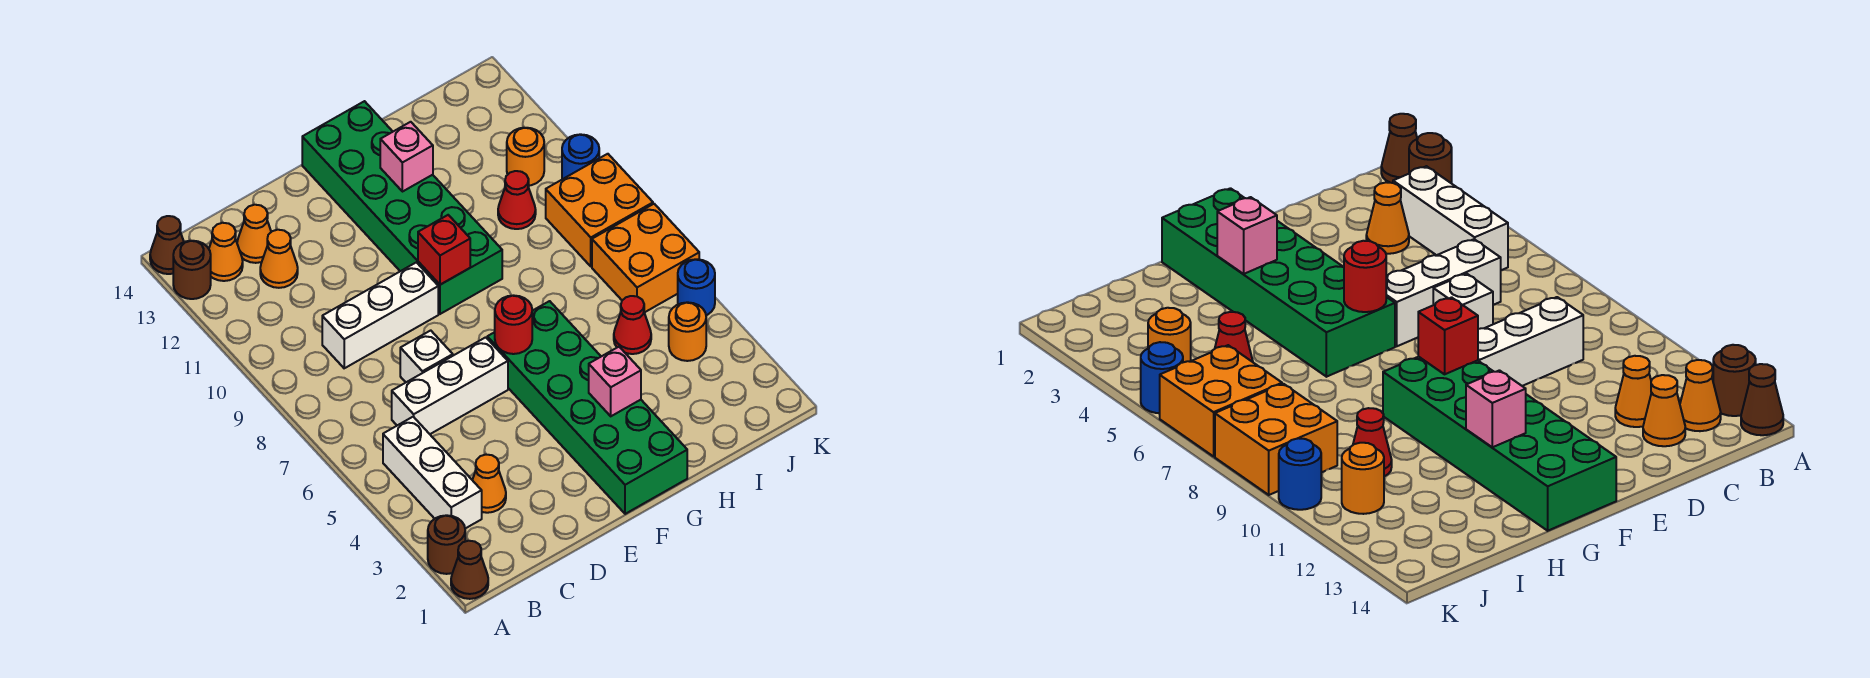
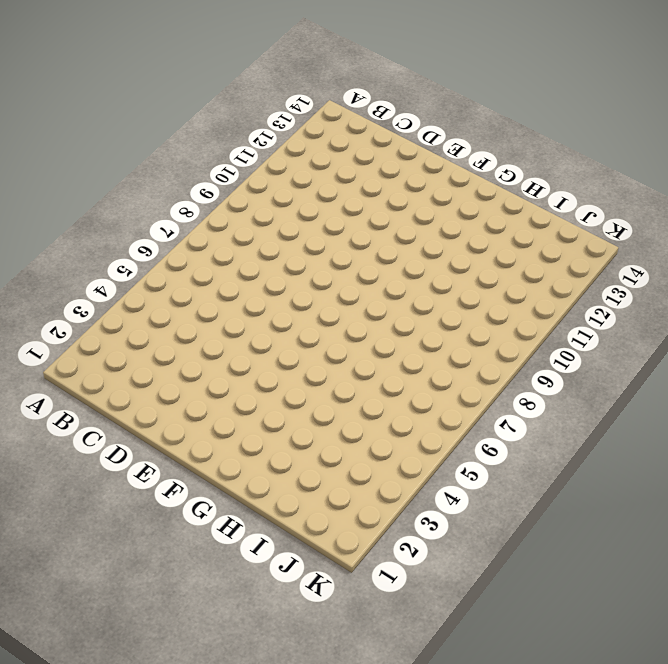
none -> brown 1x1 cone [451,541,488,599]
none -> brown 1x1 round brick [428,515,465,574]
none -> brown 1x1 round brick [173,241,211,299]

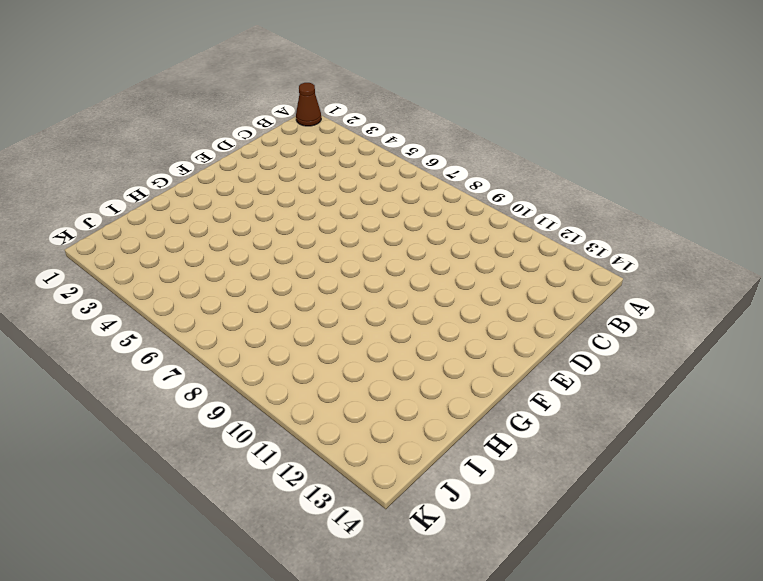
none -> brown 1x1 round brick [428,515,465,574]
none -> brown 1x1 round brick [173,241,211,299]
none -> brown 1x1 cone [150,216,184,274]

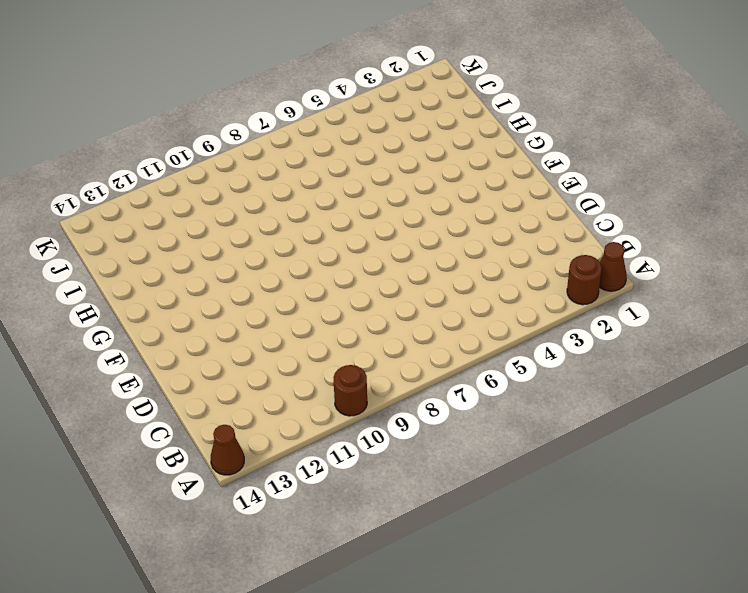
brown 1x1 round brick [333,365,367,416] -> brown 1x1 round brick moved to [173,241,211,299]
none -> white 1x3 brick [383,417,482,529]
none -> orange 1x1 cone [209,223,243,281]
none -> orange 1x1 cone [473,455,506,513]

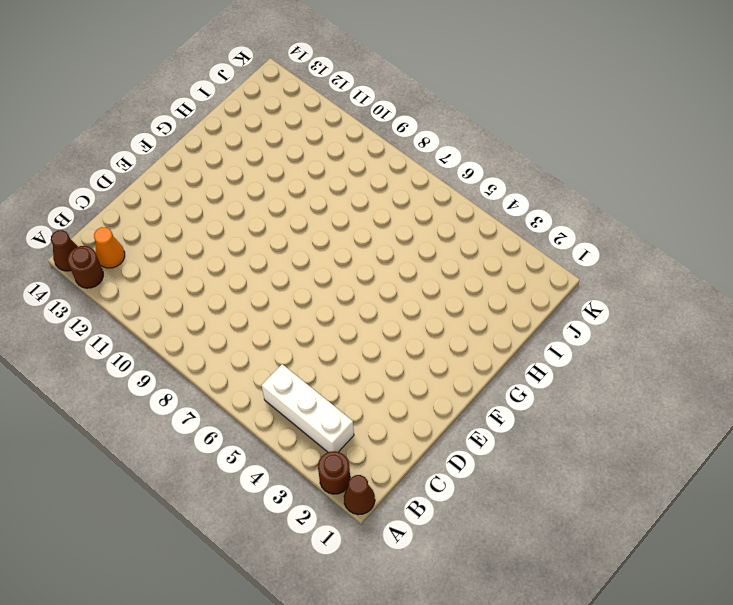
none -> orange 1x1 cone [473,455,506,513]
none -> white 1x3 brick [392,337,508,434]
none -> white 1x3 brick [322,262,438,368]

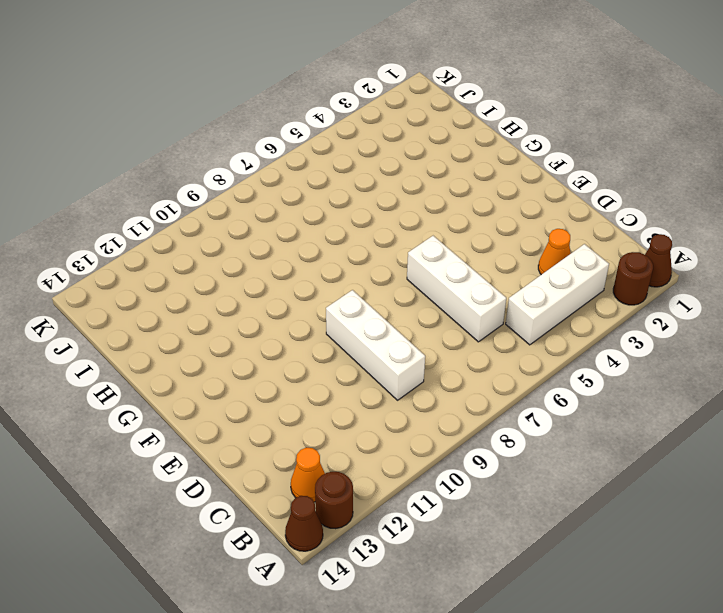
none -> orange 1x1 cone [260,230,298,288]
none -> orange 1x1 cone [237,205,271,263]
none -> white 1x1 brick [400,330,453,382]

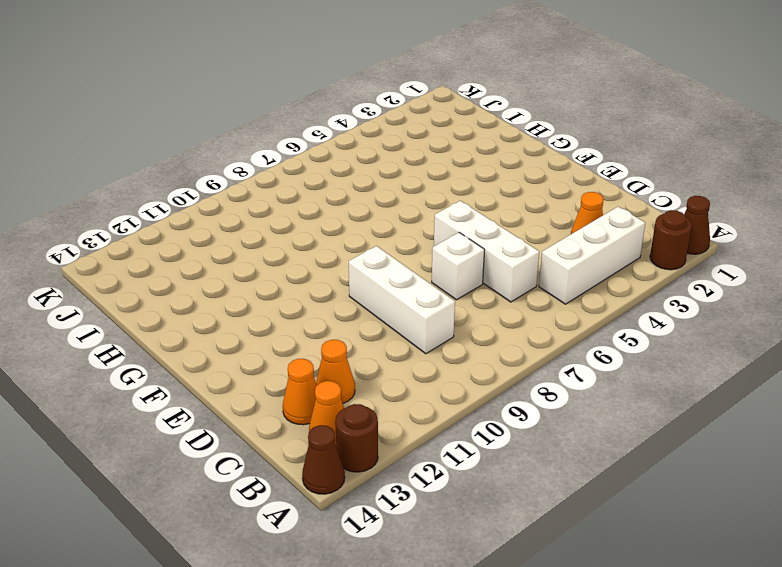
none -> green 2x6 brick [487,301,687,514]
none -> green 2x6 brick [302,101,502,314]
none -> red 1x1 cone [614,296,651,354]

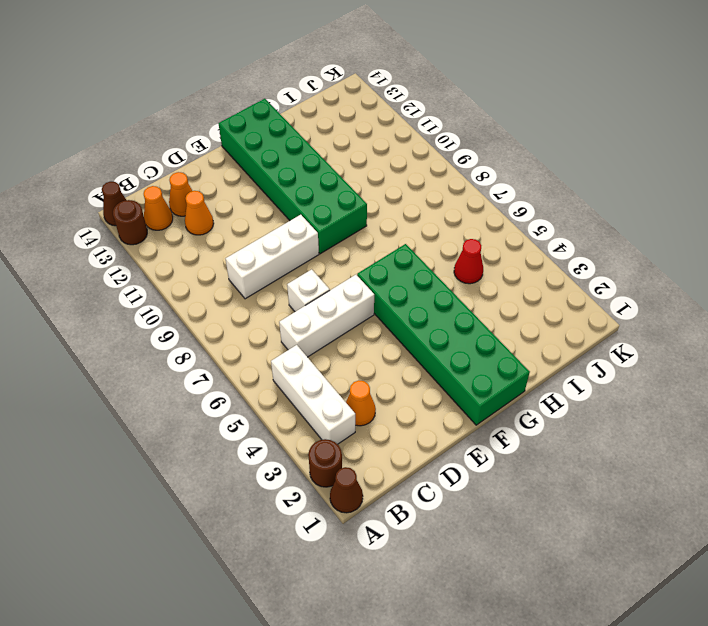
none -> red 1x1 cone [498,171,536,229]
none -> orange 1x1 round brick [669,302,706,361]
none -> orange 2x2 brick [592,204,699,313]

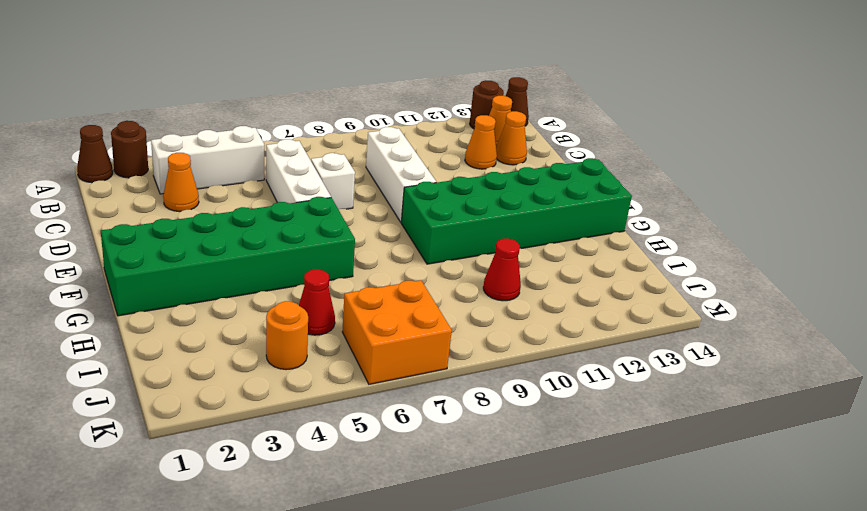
none -> orange 2x2 brick [546,154,653,266]
none -> orange 1x1 round brick [507,128,544,186]
none -> blue 1x1 round brick [678,259,715,315]

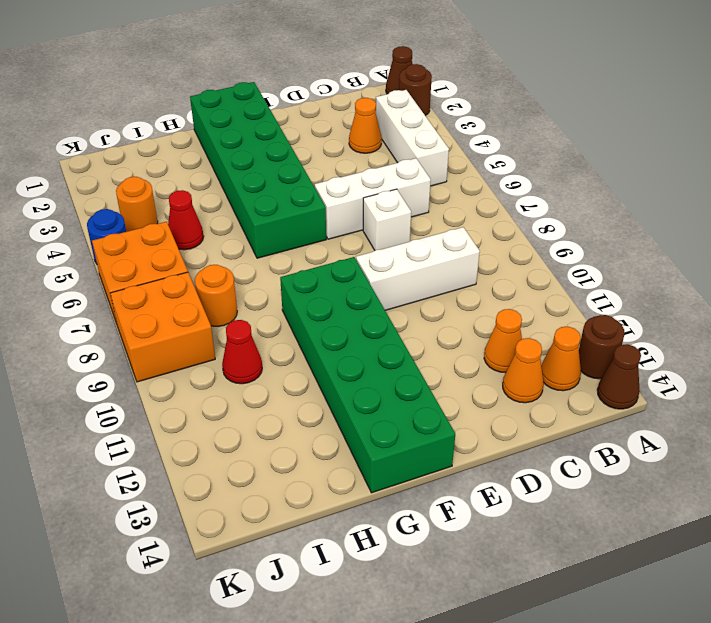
orange 1x1 round brick [195,265,237,326] -> orange 1x1 round brick moved to [507,128,544,186]
none -> blue 1x1 round brick [562,134,599,179]
none -> red 1x1 round brick [495,295,532,354]
none -> red 1x1 brick [418,215,470,285]

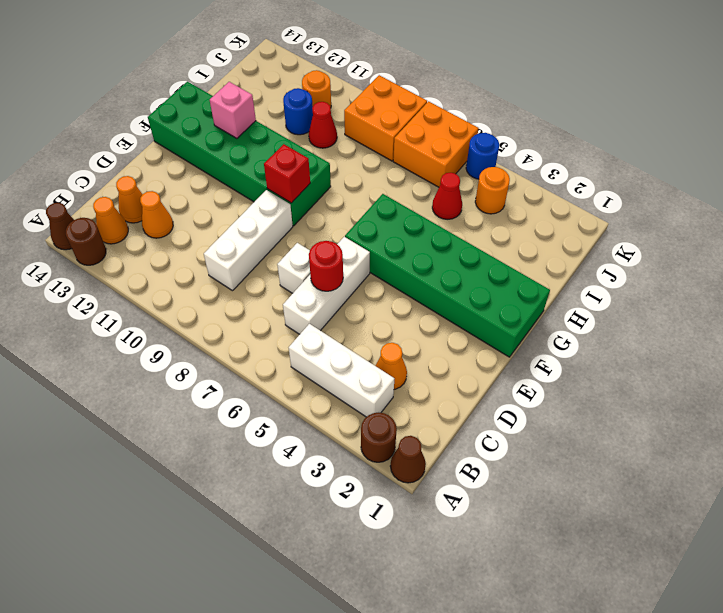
red 1x1 round brick [309,241,343,291] -> red 1x1 round brick moved to [495,295,532,354]
blue 1x1 round brick [283,88,313,135] -> blue 1x1 round brick moved to [562,134,599,179]
none -> pink 1x1 brick [589,347,641,416]

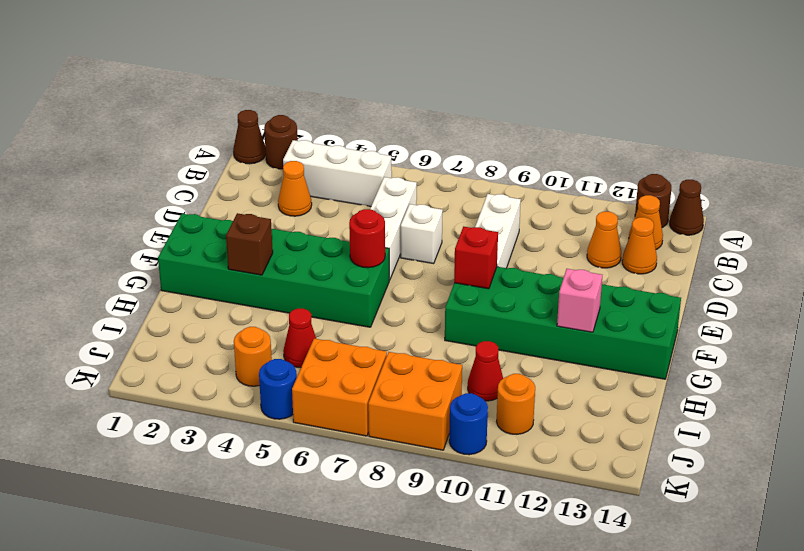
brown 1x1 brick [226,213,273,275] -> pink 1x1 brick [589,347,641,416]

